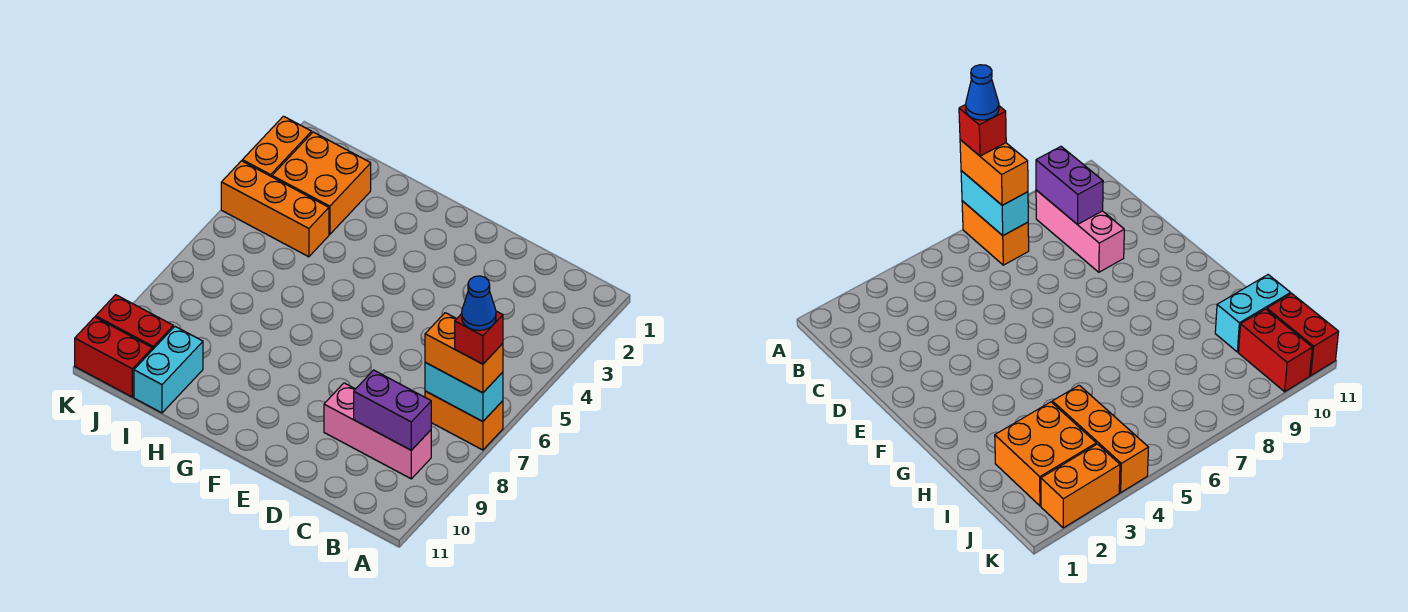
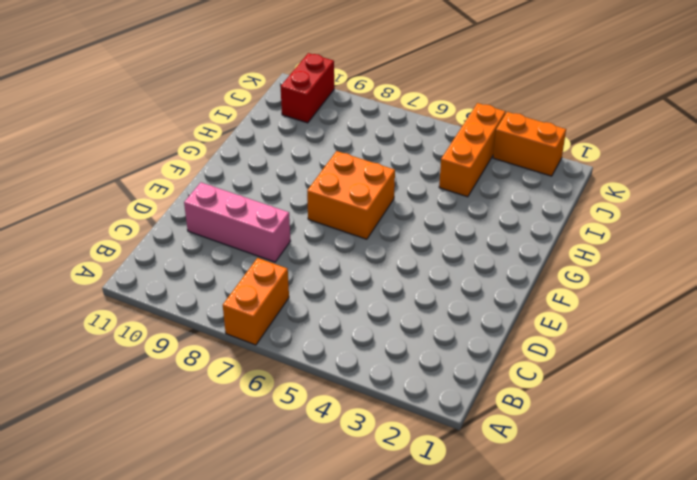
pink 1x3 brick [184,182,290,262] -> pink 1x3 brick turned to [324,383,431,479]
orange 2x2 brick [307,151,395,239] -> orange 2x2 brick moved to [272,132,371,234]
none -> cyan 1x2 brick [134,327,203,413]
none -> red 1x2 brick [75,317,152,397]
none -> cyan 1x2 brick [425,362,503,422]

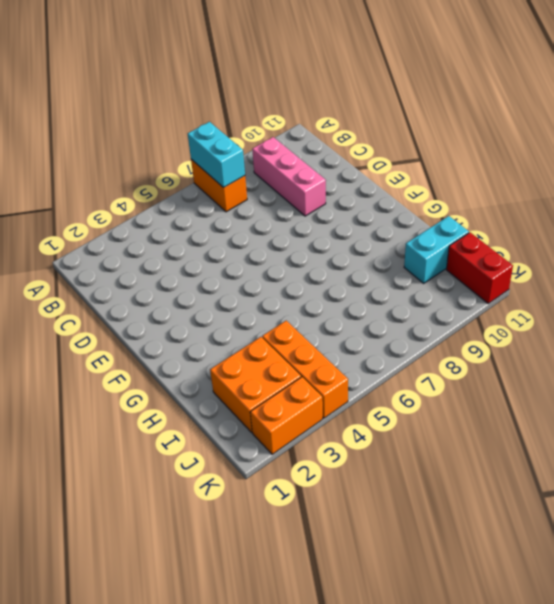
none -> red 1x2 brick [96,295,173,350]
none -> purple 1x2 brick [354,370,431,450]
none -> orange 1x2 brick [425,313,503,393]

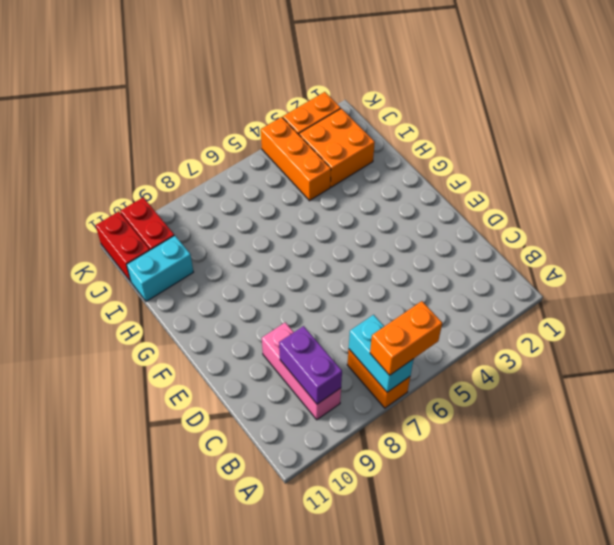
orange 1x2 brick [370,301,442,375] -> orange 1x2 brick turned to [425,313,503,393]
none -> red 1x1 brick [455,311,503,364]
none -> blue 1x1 cone [462,276,496,330]

